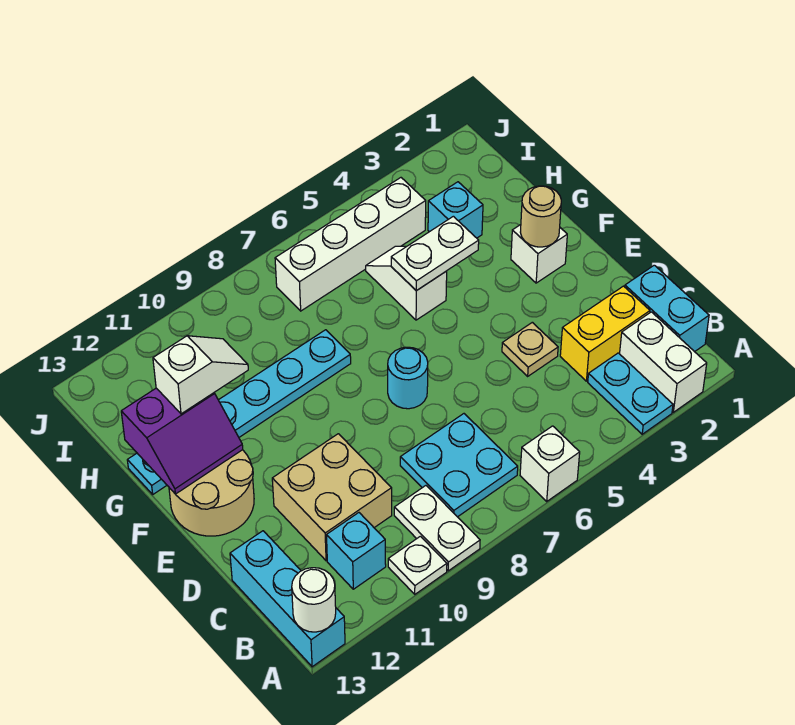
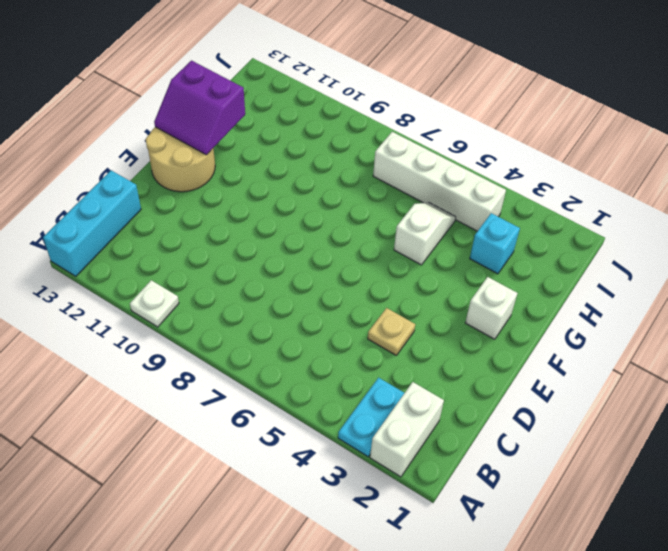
none -> white 1x1 brick [520,426,580,501]
none -> white 1x2 plate [394,486,480,571]
none -> cyan 1x2 brick [625,265,709,352]

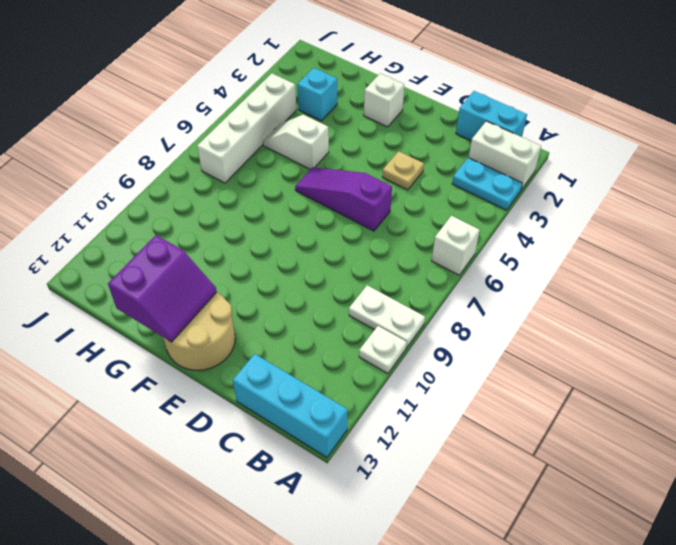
purple 1x3 slope [295,167,392,231] -> none
none -> cyan 2x2 plate [400,414,518,517]
none -> cyan 1x1 brick [327,513,386,589]
none -> yellow 1x2 brick [560,286,650,381]

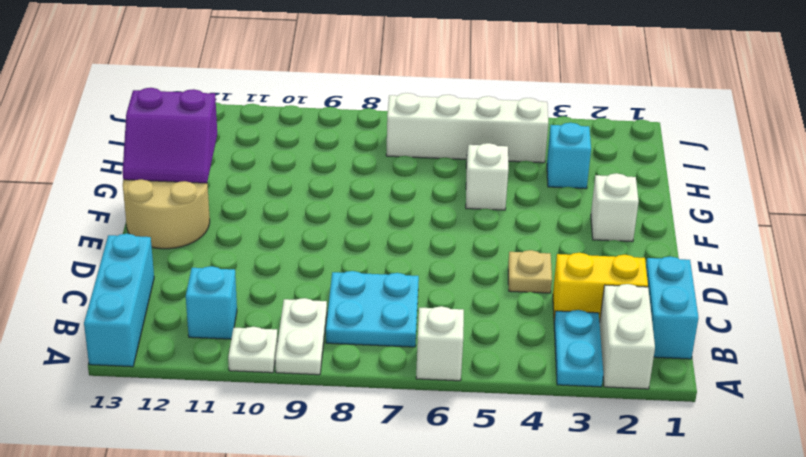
none -> tan 2x2 brick [272,434,392,561]
none -> cyan 1x1 round brick [388,347,428,409]
none -> cyan 1x6 plate [127,330,351,494]

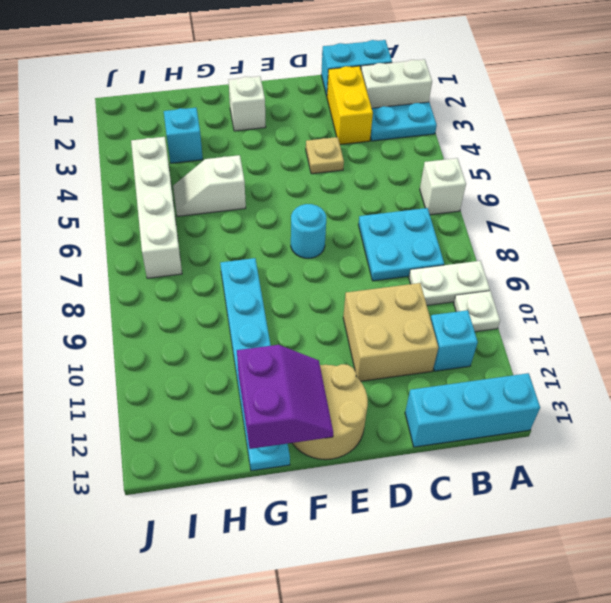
none -> white 1x1 round brick [292,568,336,632]
none -> tan 1x1 round brick [520,186,561,247]
none -> white 1x2 plate [391,216,479,291]

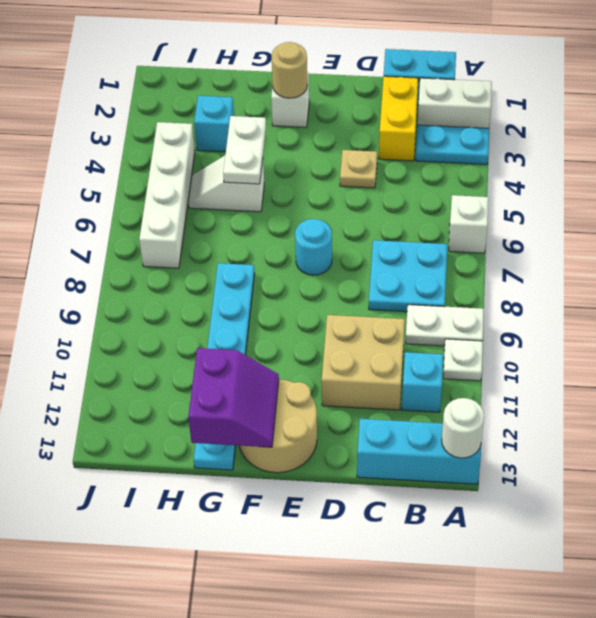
none -> white 1x2 slope [153,336,248,414]

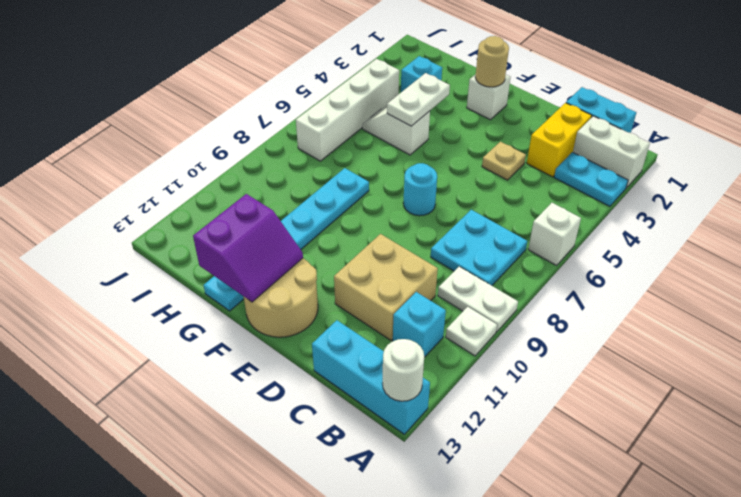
none -> white 1x2 slope [153,336,248,414]

